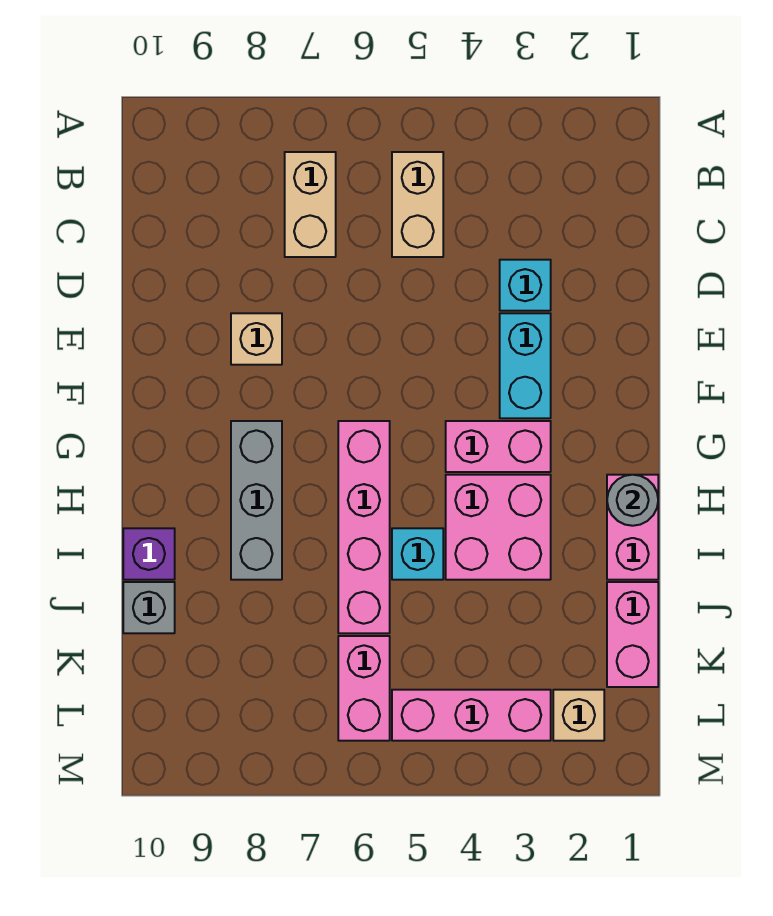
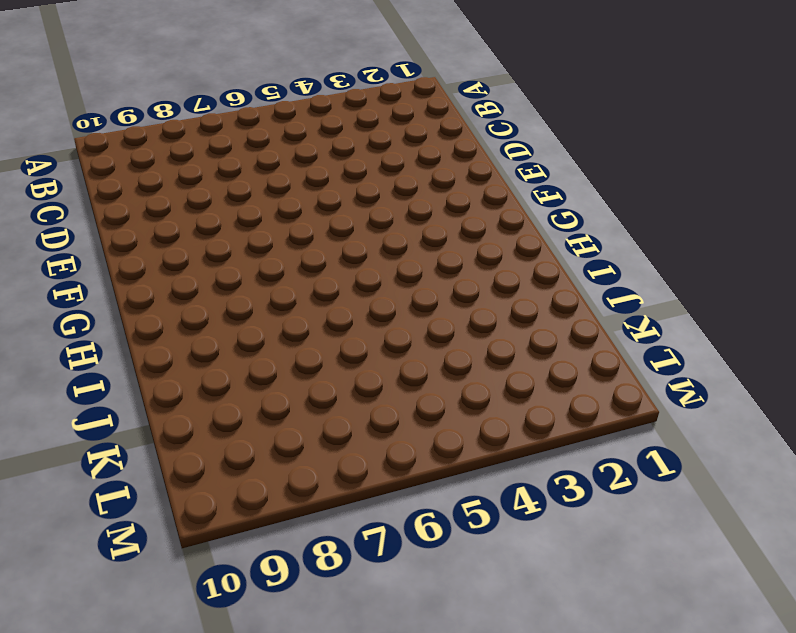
none -> tan 1x2 brick [392,152,443,257]
none -> tan 1x2 brick [285,152,336,257]
none -> cyan 1x1 brick [500,260,551,311]

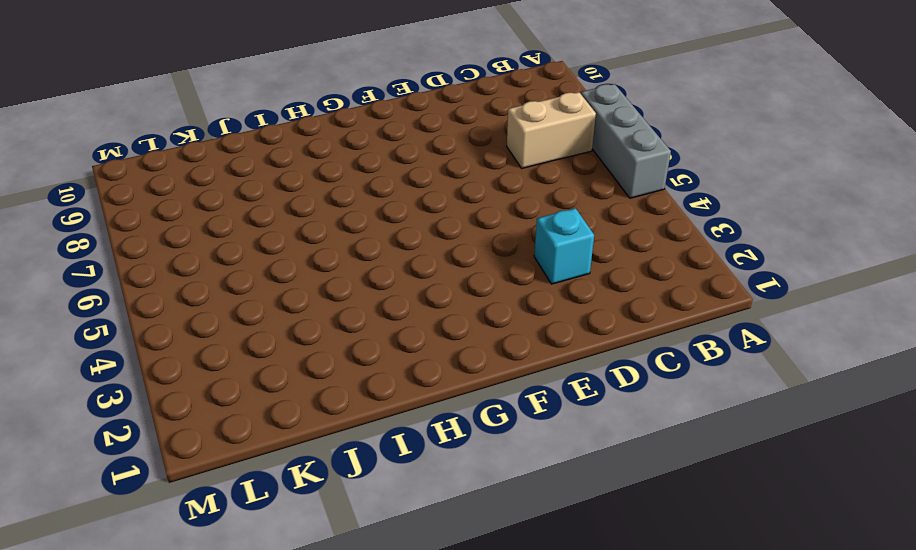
grey 1x3 brick [581,84,671,198] -> grey 1x3 brick turned to [231,421,282,580]
none -> tan 1x2 brick [392,152,443,257]
none -> cyan 1x2 brick [500,313,551,418]
none -> tan 1x1 brick [231,313,282,365]

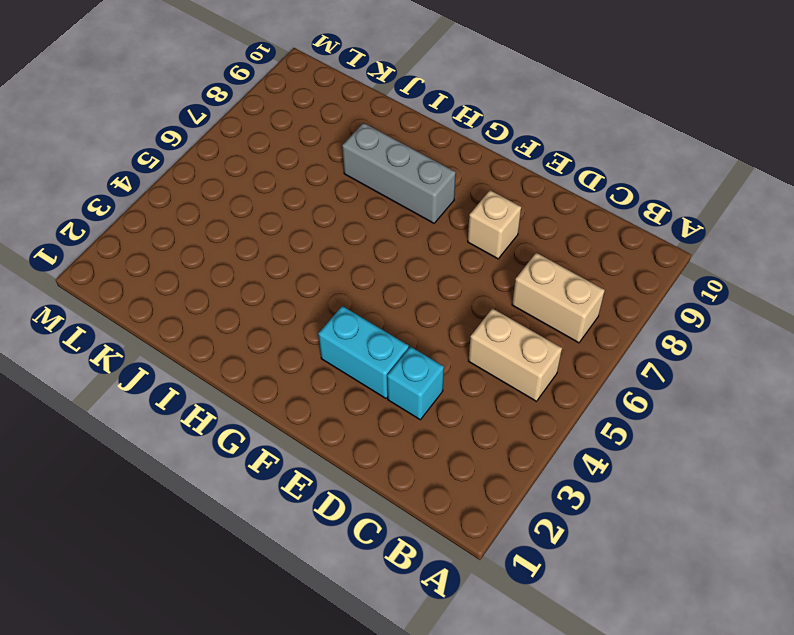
none -> pink 1x2 brick [446,421,551,472]
none -> pink 1x4 brick [338,421,390,633]
none -> pink 1x2 brick [607,475,658,580]

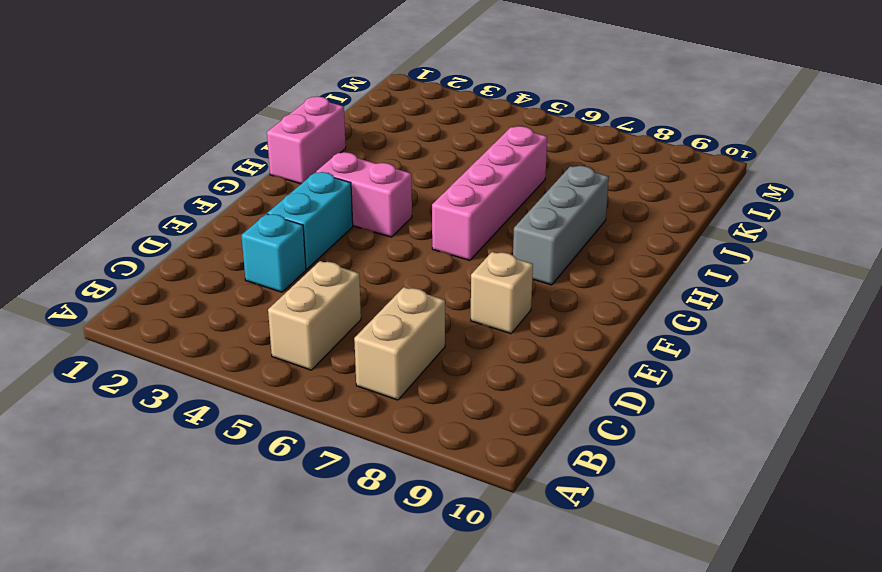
none -> pink 2x2 brick [446,475,551,580]
none -> cyan 1x1 brick [392,528,443,580]
none -> purple 1x1 brick [123,528,175,580]

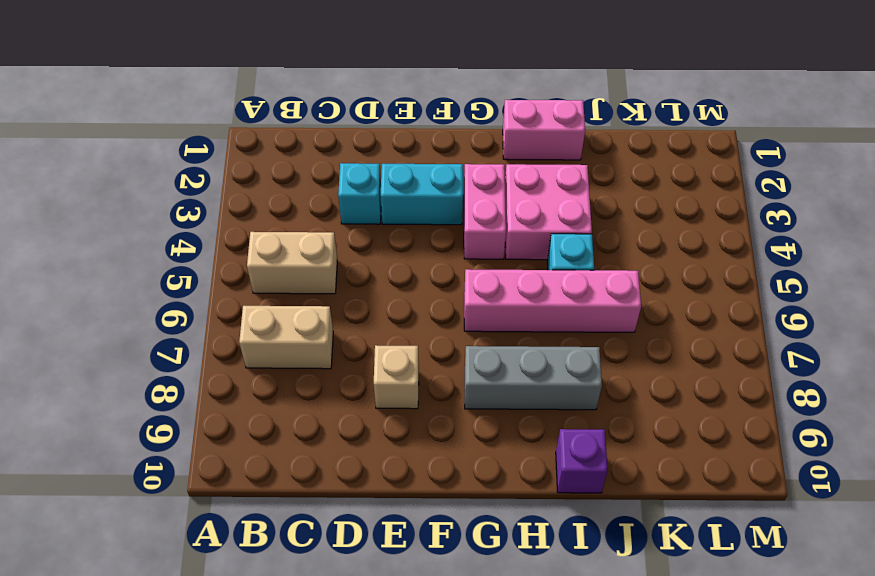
none -> pink 1x2 brick [607,582,658,687]
none -> grey 1x1 brick [123,582,175,633]
none -> pink 1x2 brick [338,636,390,741]

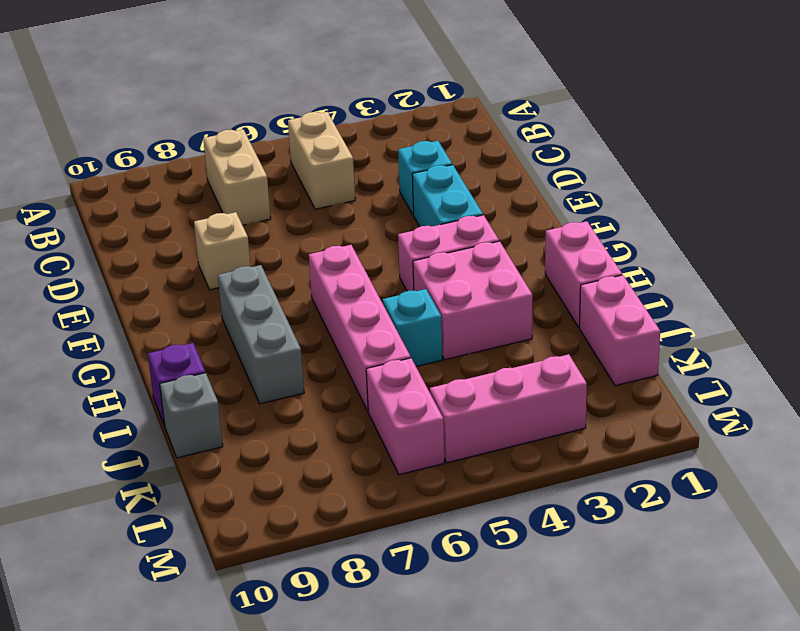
none -> tan 1x1 brick [553,690,604,741]
none -> grey 1x1 round brick [607,475,658,526]

